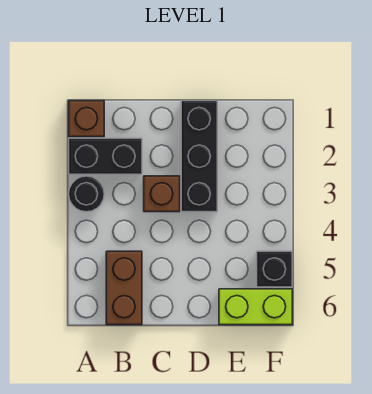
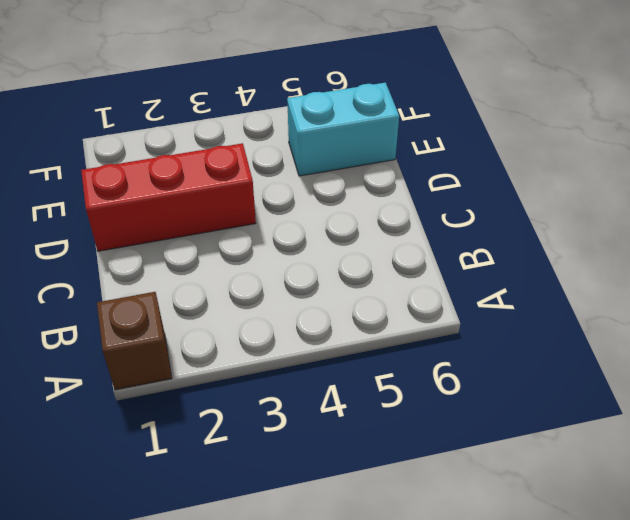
red 1x3 brick [81,143,256,251] -> black 1x3 brick [181,101,217,212]
cyan 1x2 brick [287,83,399,176] -> lime 1x2 brick [219,289,292,325]
none -> black 1x2 brick [69,138,142,174]
none -> black 1x1 round brick [69,176,104,212]

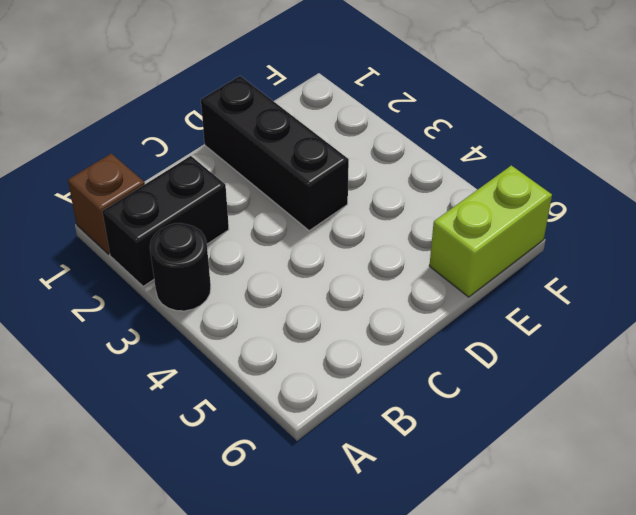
none -> brown 1x2 brick [106,251,142,325]
none -> brown 1x1 brick [144,176,180,212]

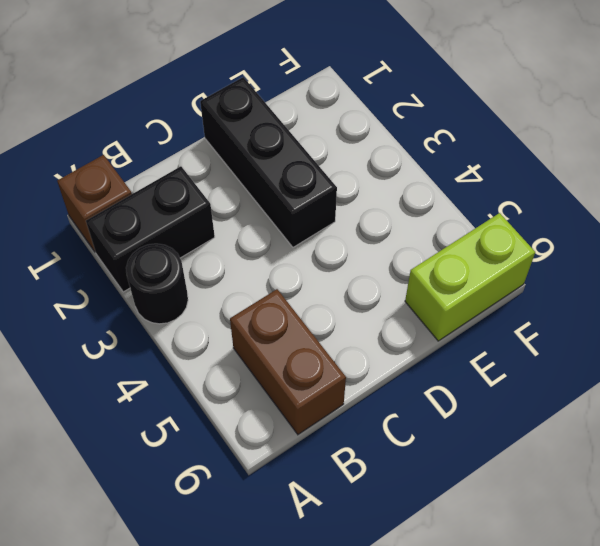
none -> brown 1x1 brick [144,176,180,212]
none -> black 1x1 brick [257,251,292,287]

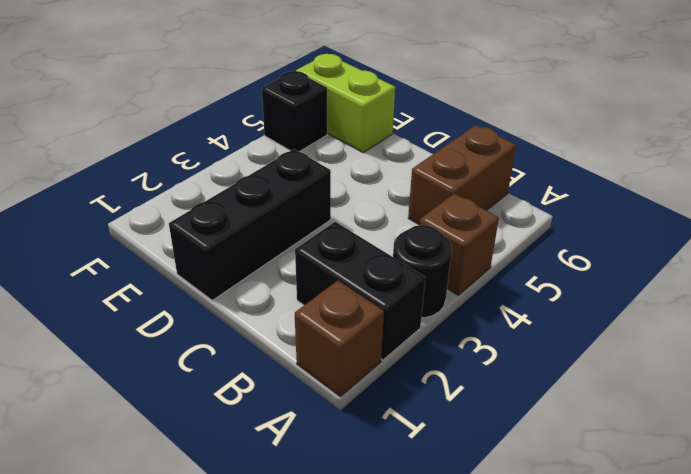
brown 1x1 brick [420,194,499,295] -> brown 1x1 brick moved to [144,176,180,212]

